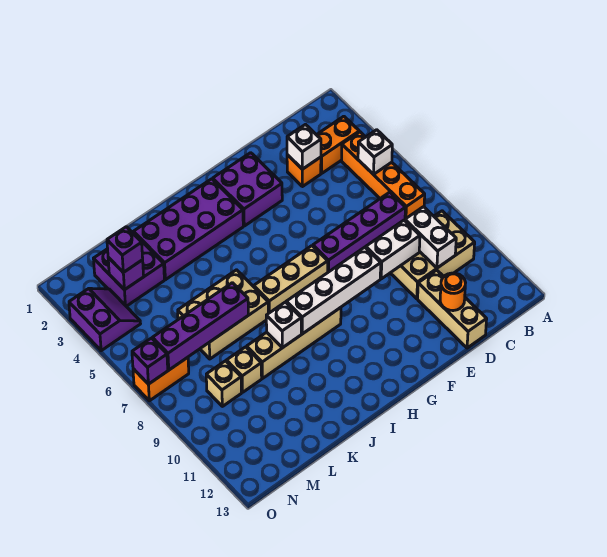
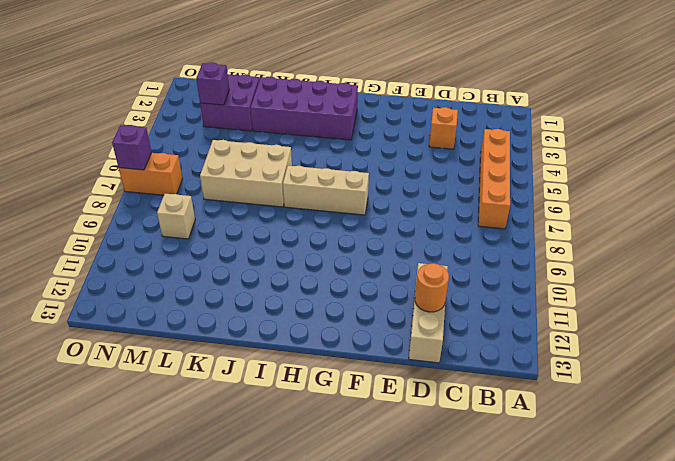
none -> orange 1x2 brick [317,116,359,173]
none -> tan 2x3 brick [391,211,475,299]
none -> purple 1x4 brick [313,192,405,272]

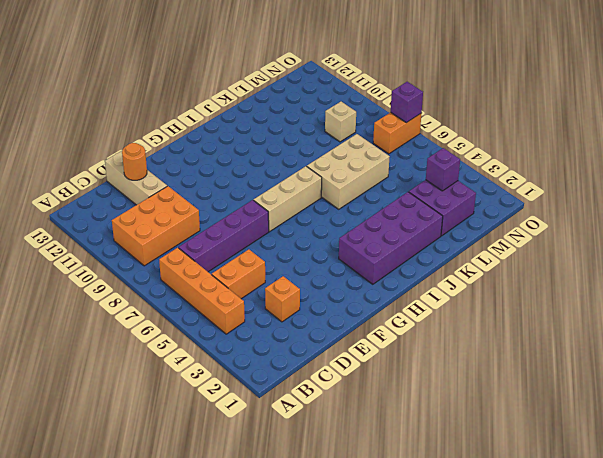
orange 2x3 brick [112,186,200,266] -> tan 2x3 brick [391,211,475,299]
orange 1x2 brick [212,249,265,299] -> orange 1x2 brick moved to [317,116,359,173]
none -> purple 2x2 brick [213,153,282,226]
none -> tan 1x4 brick [247,308,341,378]
none -> tan 1x1 brick [226,347,262,392]

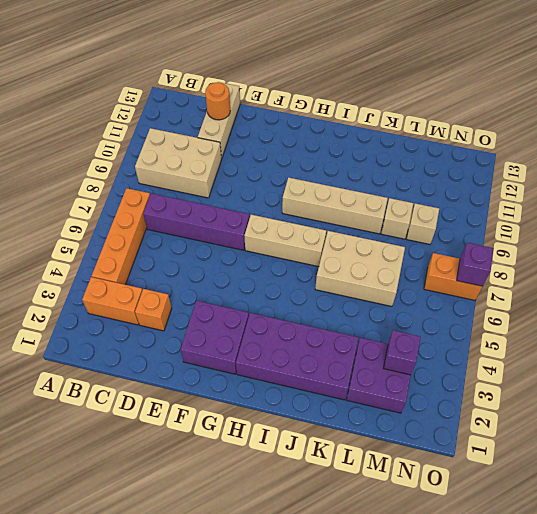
none -> purple 2x2 slope [69,288,140,351]
none -> white 1x1 brick [358,130,392,175]
none -> white 1x2 brick [405,207,456,268]

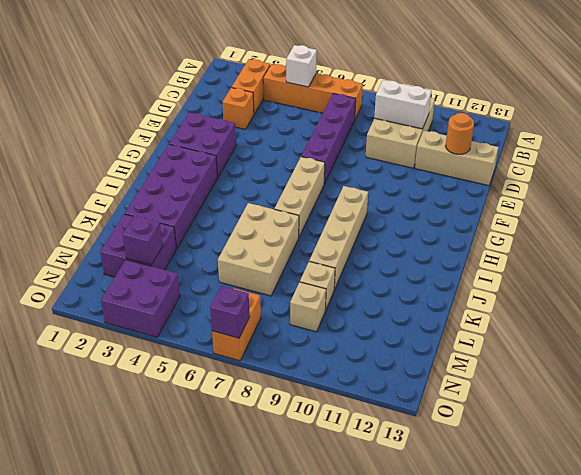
purple 2x2 brick [101,260,180,337] -> purple 2x2 slope [69,288,140,351]
none -> white 1x1 brick [287,125,321,169]
none -> white 1x2 brick [366,220,420,279]
none -> white 1x4 brick [286,247,381,334]

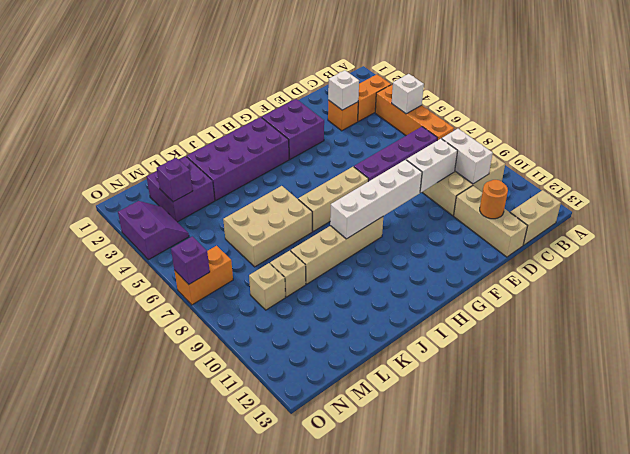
tan 1x2 brick [510,190,561,245] -> none
none -> white 1x1 brick [266,302,301,348]
none -> purple 1x4 brick [152,283,248,370]
none -> purple 1x1 brick [107,227,143,272]

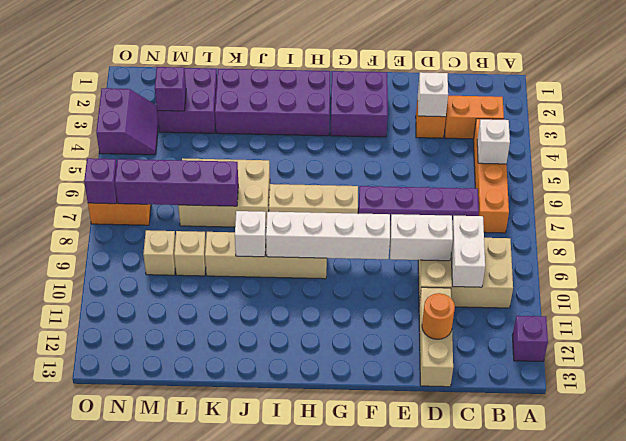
purple 1x1 brick [512,316,548,361] -> purple 1x1 brick moved to [107,227,143,272]

